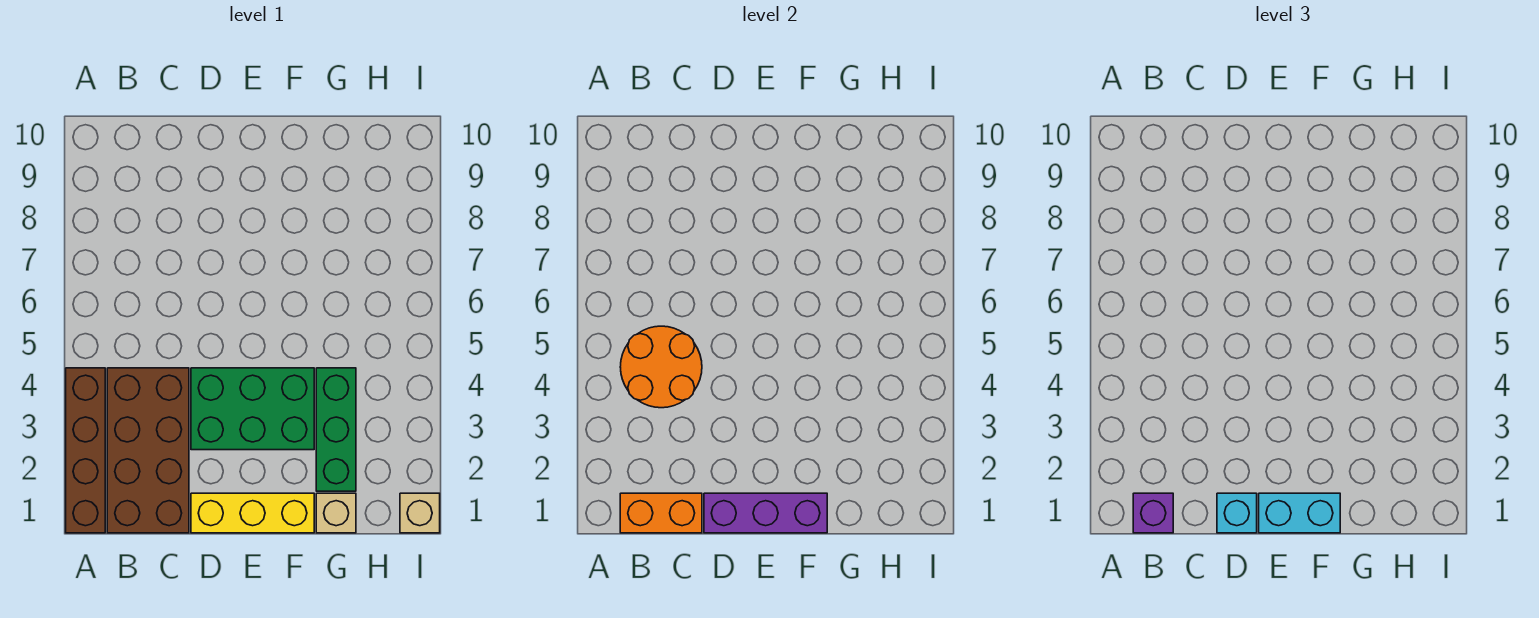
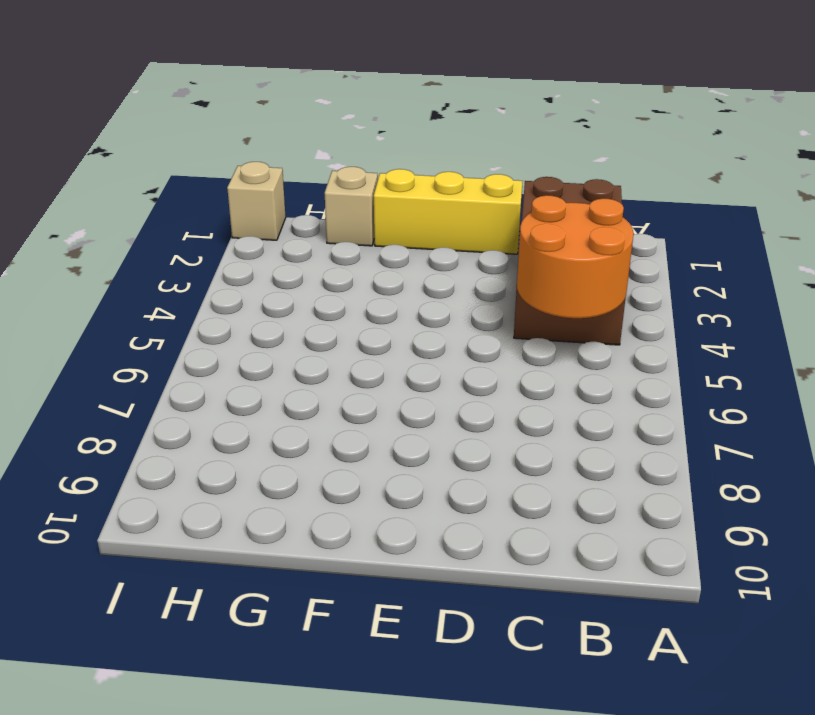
none -> brown 1x4 brick [66,368,105,533]
none -> green 2x3 brick [191,368,314,450]
none -> green 1x3 brick [316,368,356,491]

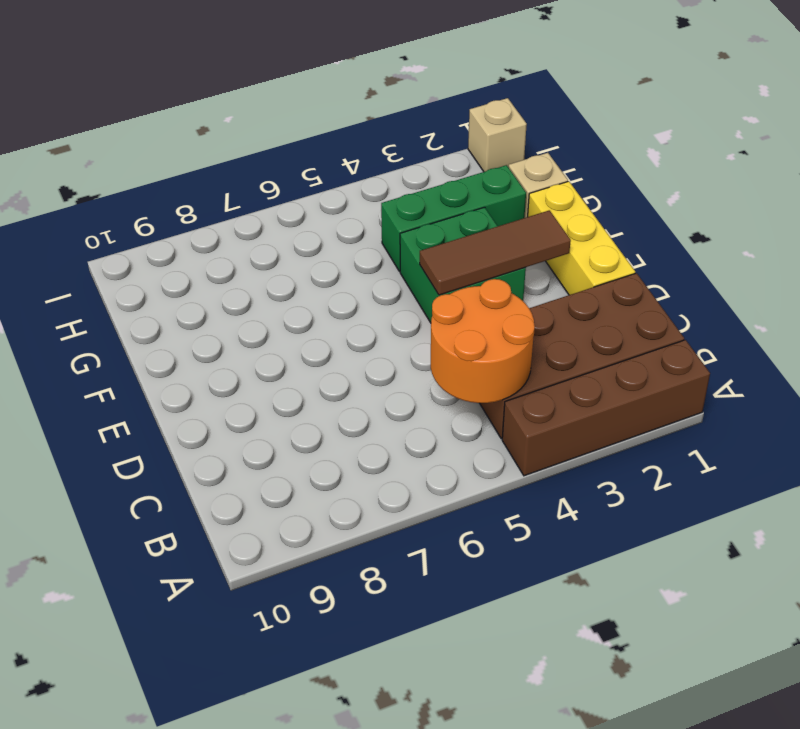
brown 1x3 tile [420,210,571,295] -> none
green 2x2 brick [400,207,526,323] -> green 2x3 brick [191,368,314,450]
none -> orange 1x2 brick [620,493,702,533]
none -> purple 1x3 brick [704,493,827,533]
none -> purple 1x1 brick [1133,493,1173,533]

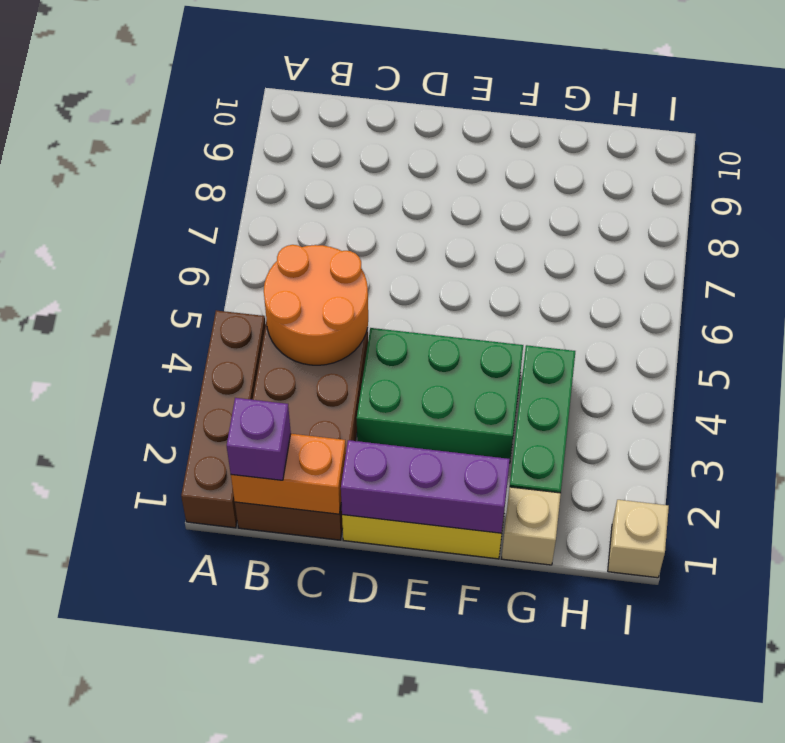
none -> cyan 1x1 brick [1217,493,1257,533]
none -> cyan 1x2 brick [1259,493,1340,533]

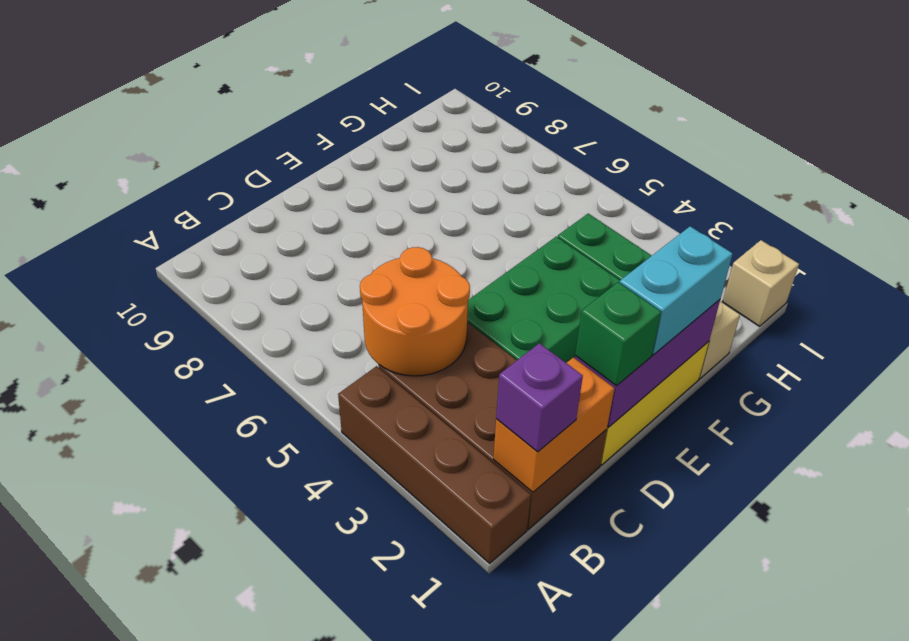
green 1x1 brick [575,282,661,386] -> cyan 1x1 brick [1217,493,1257,533]

